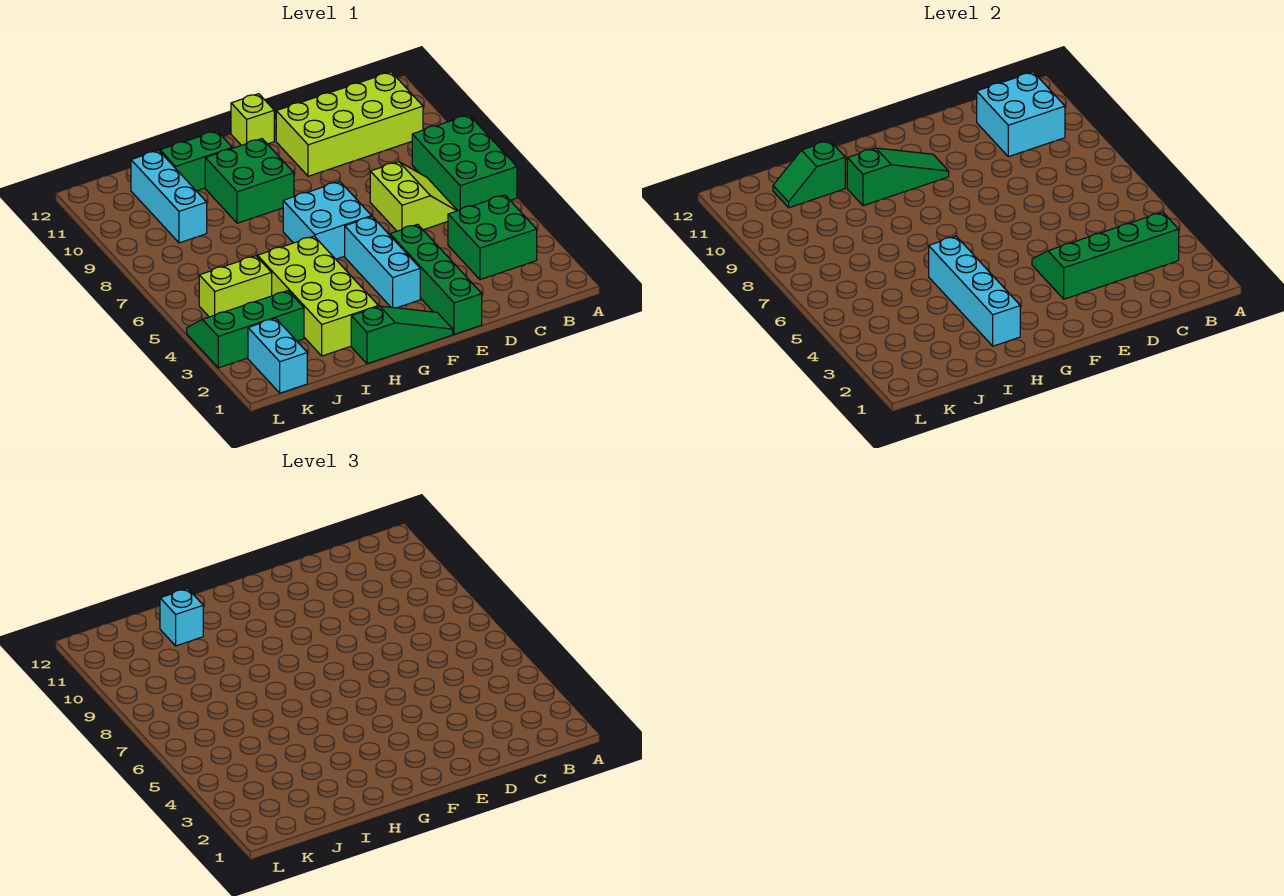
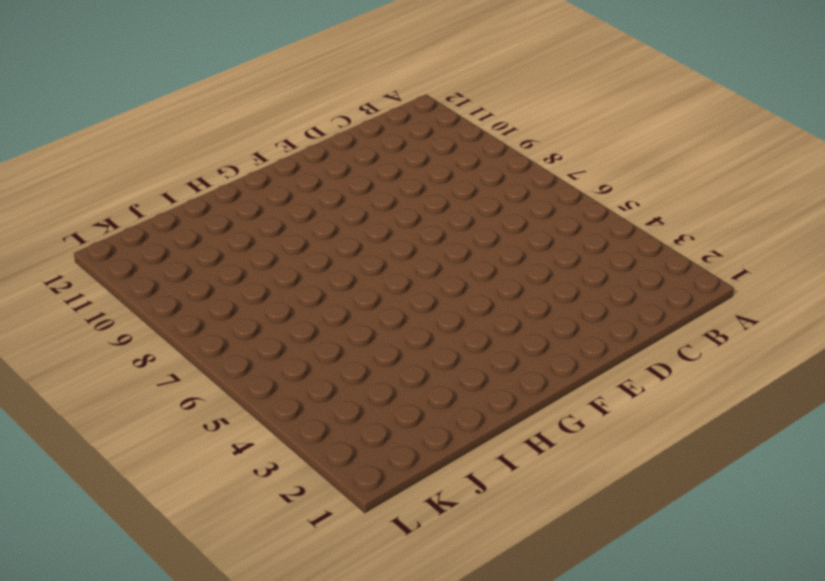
none -> green 2x3 brick [412,115,517,210]
none -> green 2x2 brick [448,195,537,280]
none -> lime 2x4 brick [276,72,423,176]

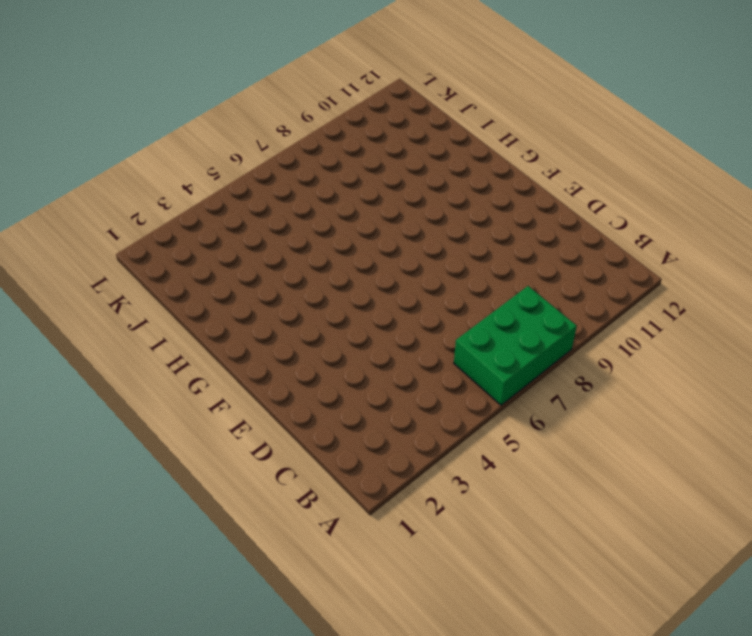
none -> green 2x2 brick [448,195,537,280]
none -> lime 2x4 brick [276,72,423,176]
none -> lime 2x2 slope [370,162,458,231]

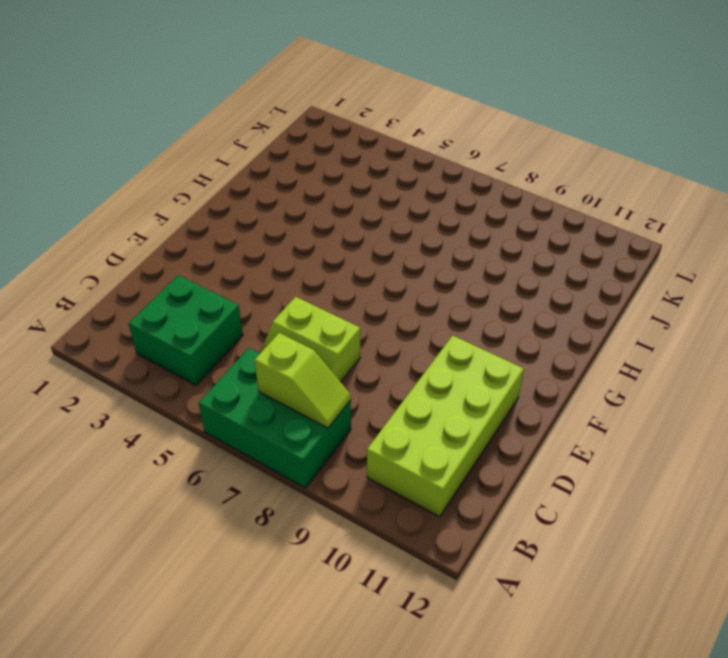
lime 1x2 slope [255,333,351,428] -> none
none -> green 1x4 brick [390,224,482,334]
none -> green 1x3 slope [351,306,453,364]
none -> cyan 1x3 brick [345,217,420,308]

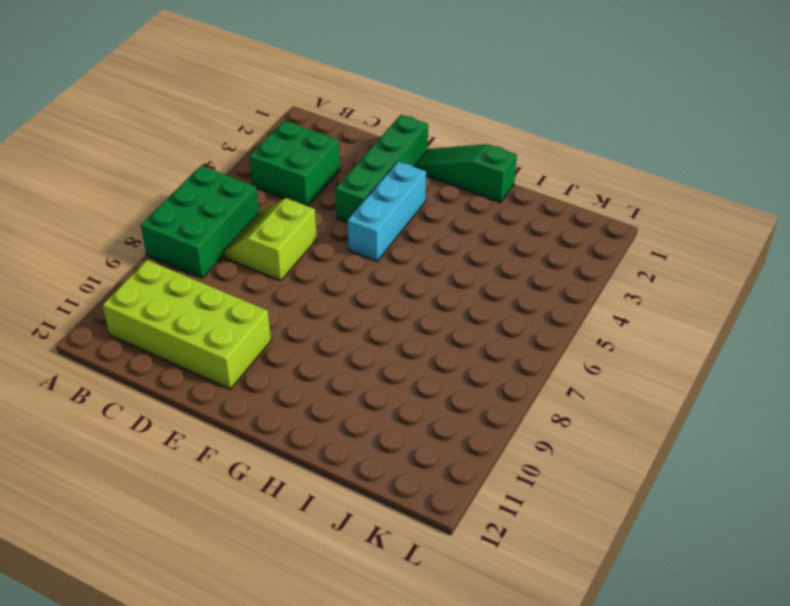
none -> cyan 2x2 brick [283,182,372,259]
none -> lime 1x1 brick [231,94,274,145]
none -> green 2x2 brick [205,139,294,223]

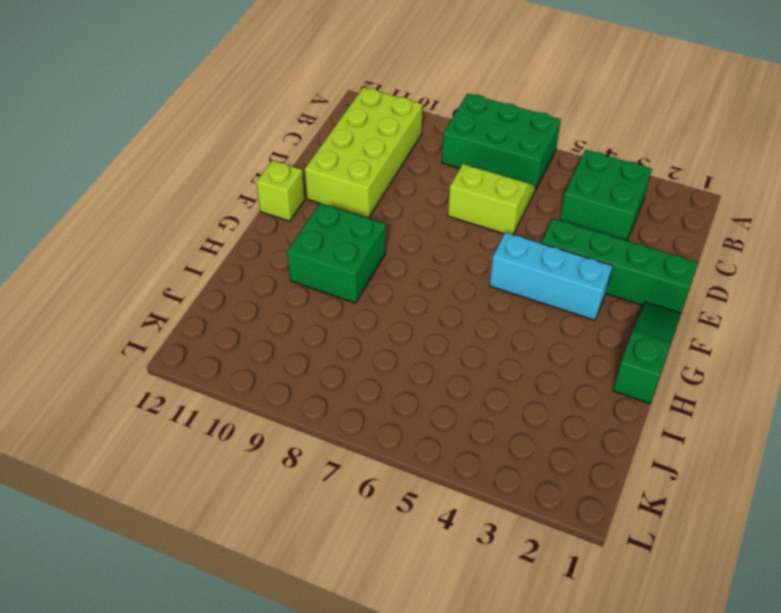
none -> cyan 2x2 brick [283,182,372,259]
none -> lime 2x4 brick [258,236,378,356]
none -> green 1x2 brick [160,131,232,191]

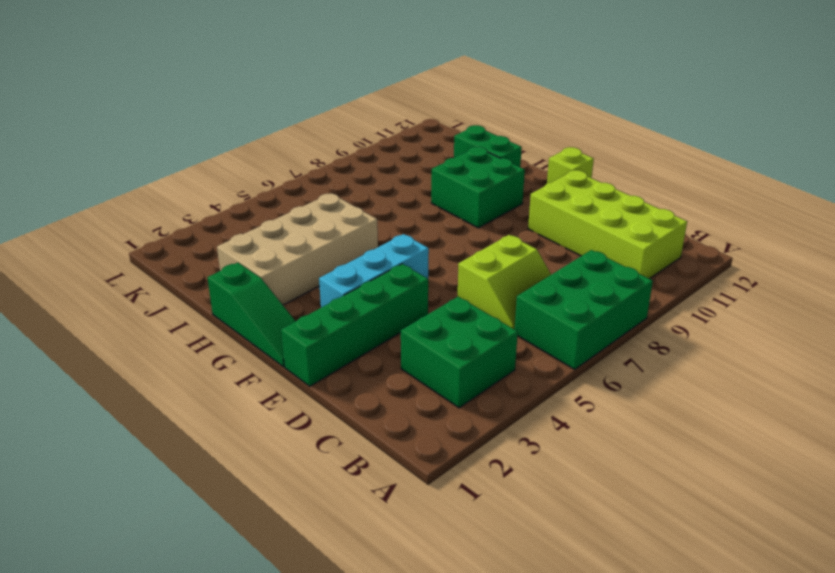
tan 2x4 brick [217,193,378,305] -> lime 2x4 brick [258,236,378,356]
none -> cyan 2x2 brick [283,182,372,259]
none -> green 2x3 slope [187,291,304,368]
none -> lime 1x2 brick [199,256,272,317]

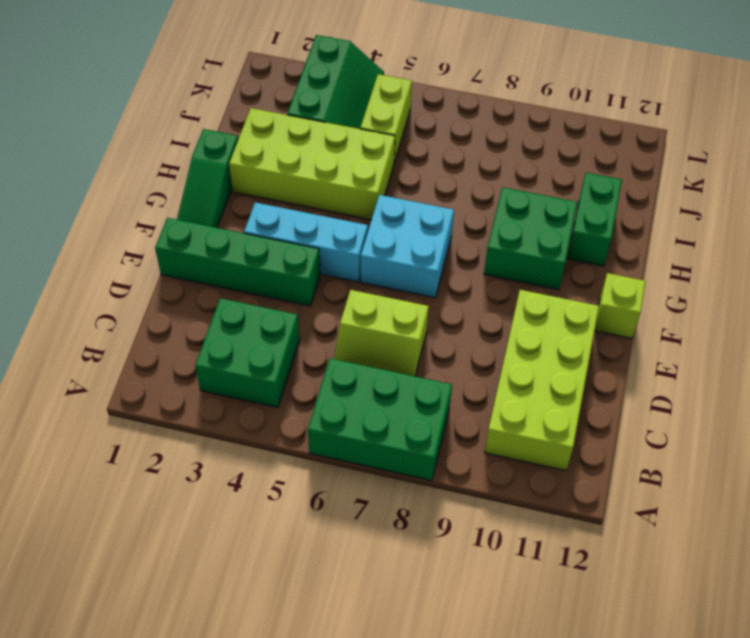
none -> cyan 1x3 brick [131,150,207,243]
none -> cyan 1x2 brick [248,318,307,393]
none -> green 2x4 slope [1032,212,1179,299]

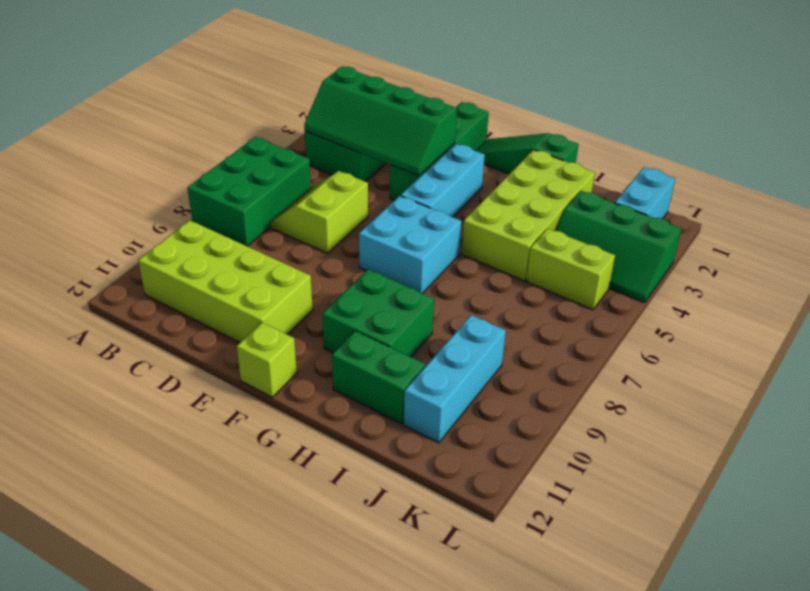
none -> cyan 2x2 brick [977,72,1065,157]
none -> green 1x3 slope [847,148,949,206]
none -> cyan 1x4 brick [929,236,1020,346]

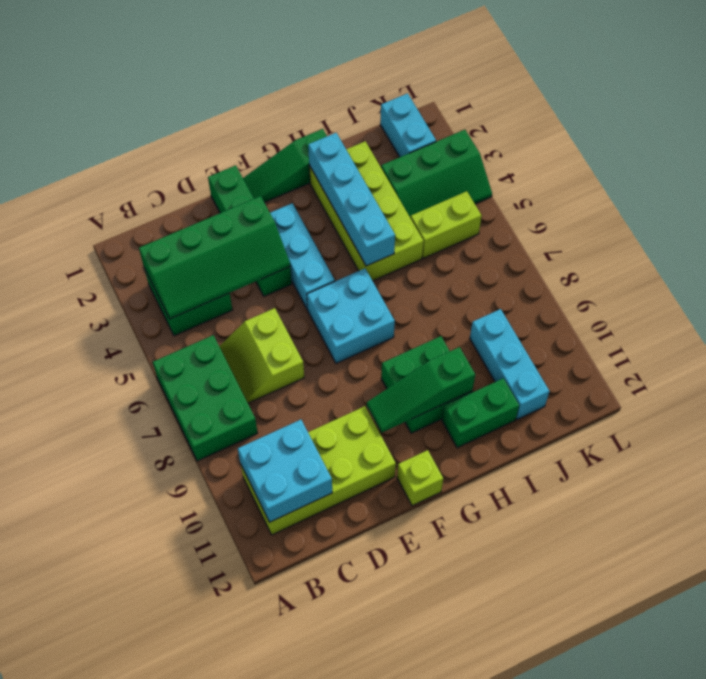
none -> green 1x2 slope [773,141,845,208]
none -> cyan 1x1 brick [160,589,203,646]

